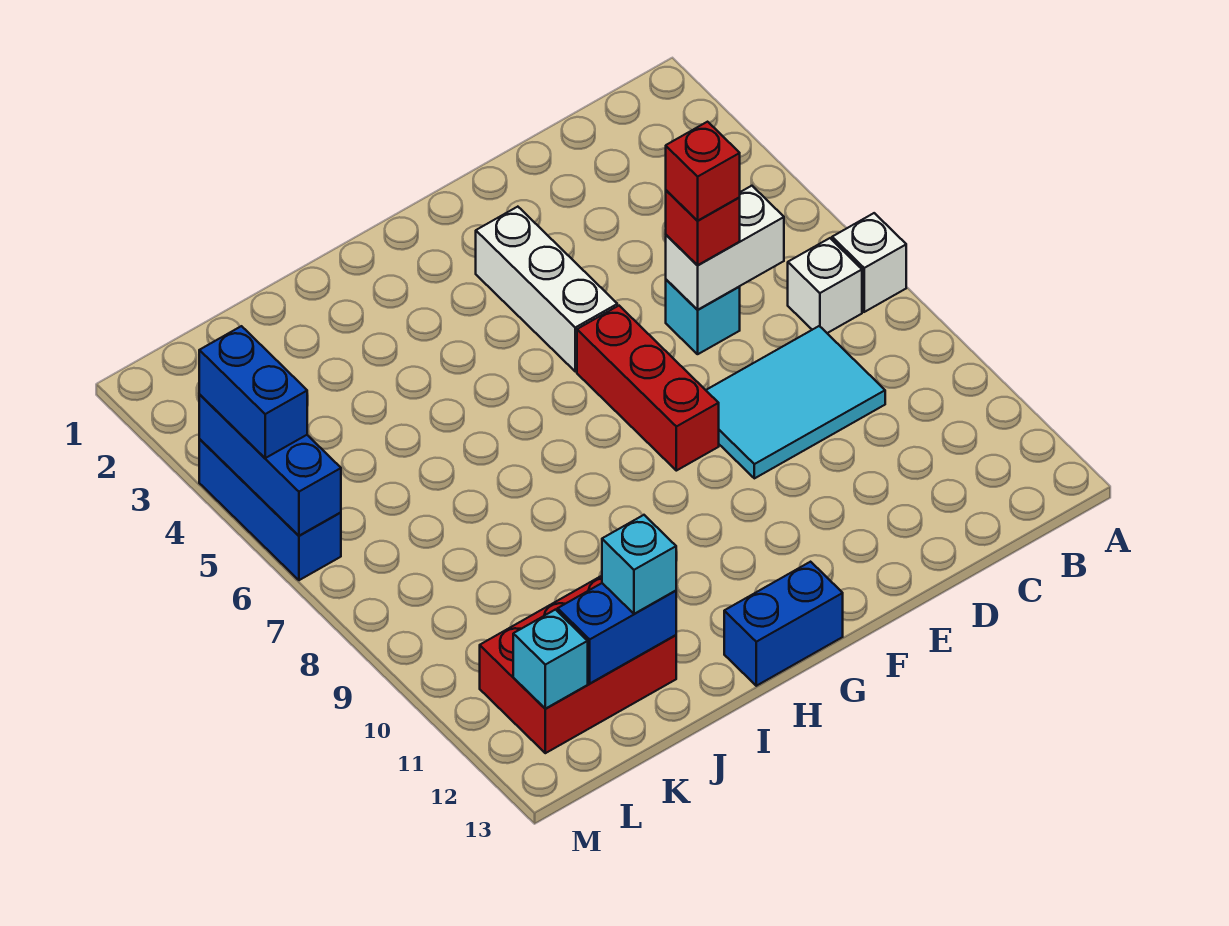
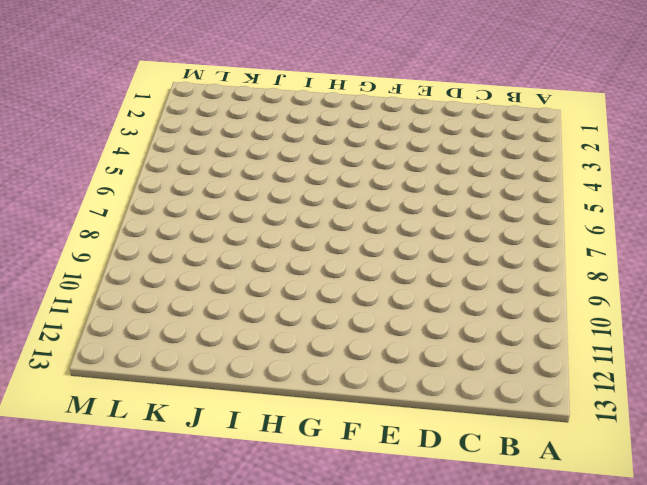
none -> white 1x1 brick [832,213,906,312]
none -> white 1x1 brick [788,238,862,333]
none -> cyan 2x3 tile [706,326,885,478]

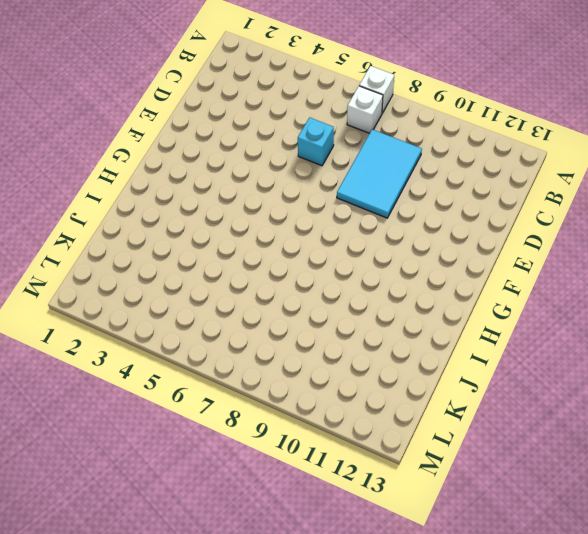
none -> white 1x3 brick [476,207,617,372]
none -> red 1x3 brick [577,306,719,471]
none -> blue 1x2 brick [724,562,843,686]

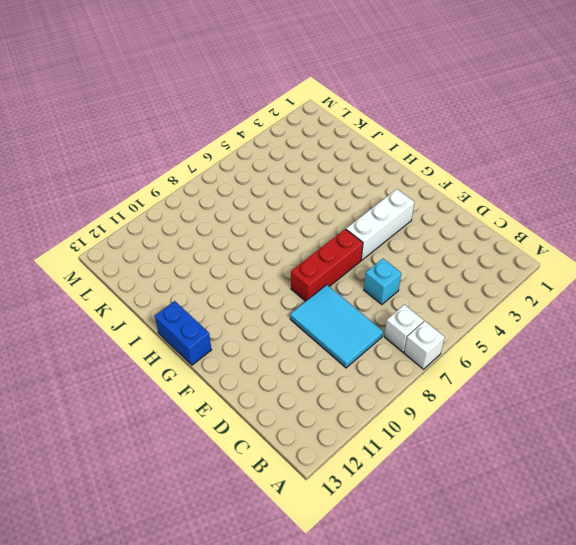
none -> red 2x3 brick [480,576,676,753]
none -> blue 1x3 brick [199,439,341,580]
none -> white 1x2 brick [666,186,784,310]

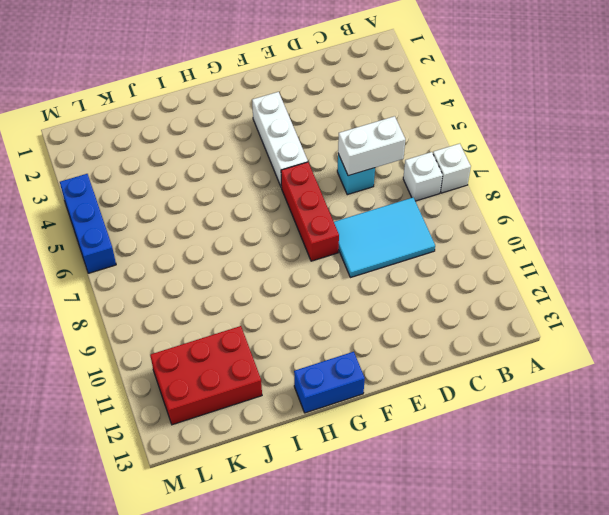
none -> blue 1x2 brick [558,583,676,683]
none -> cyan 1x1 brick [513,610,588,709]
none -> blue 1x3 brick [199,394,341,536]

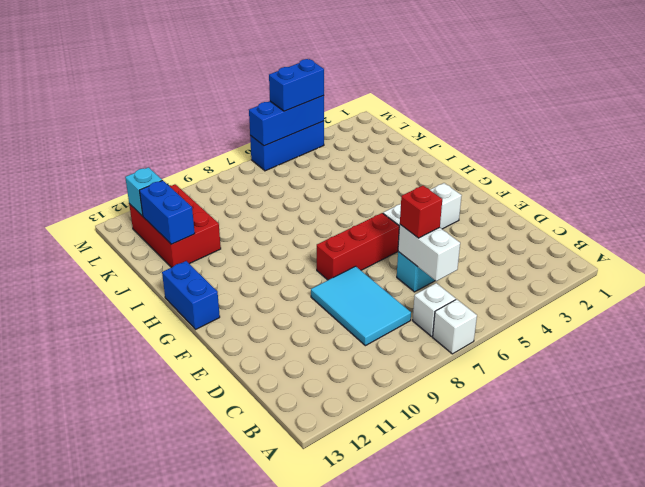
none -> cyan 1x1 brick [602,515,676,614]
none -> red 1x1 brick [666,122,740,220]

